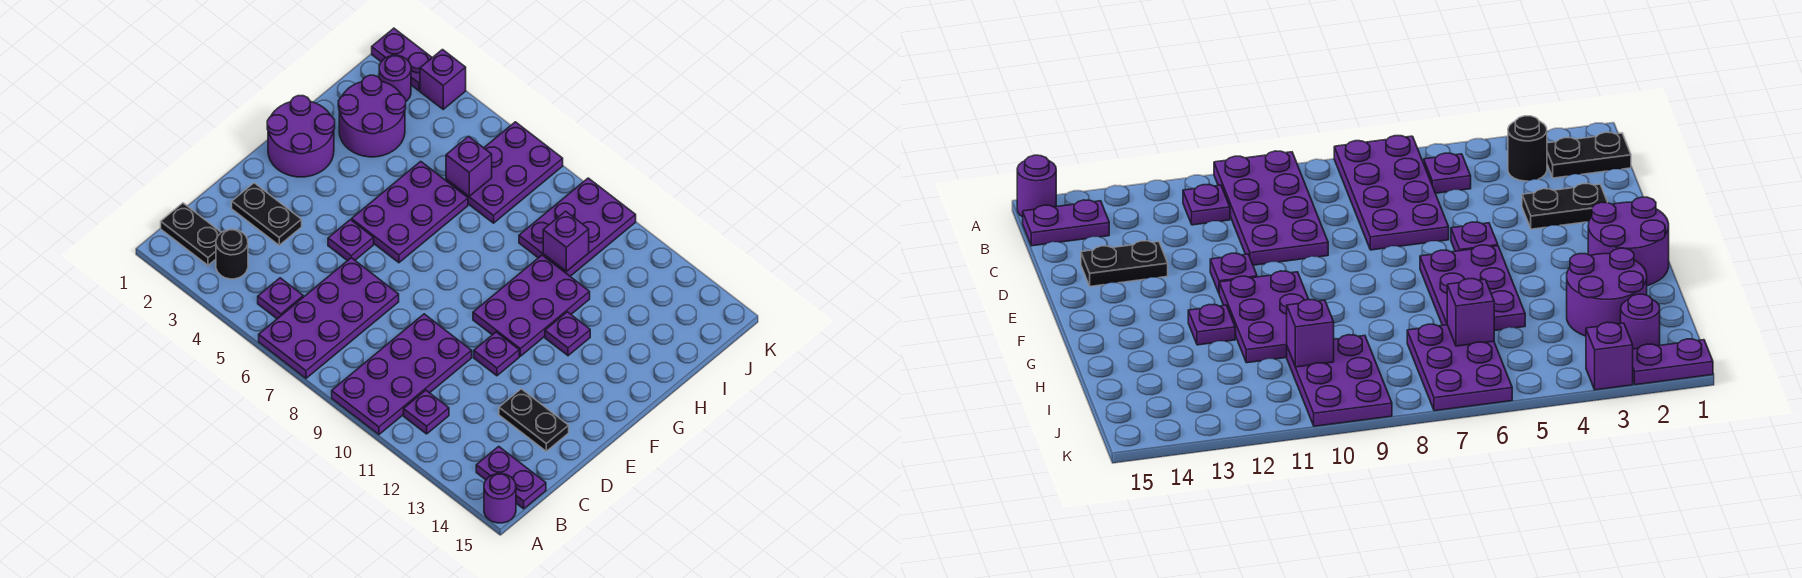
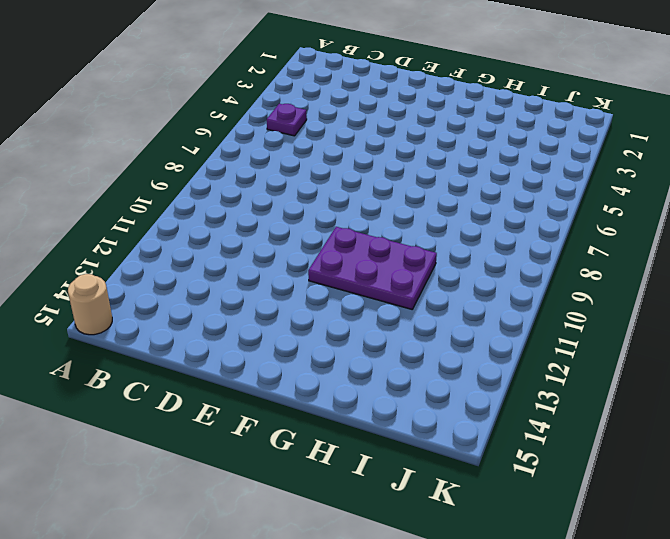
tan 1x1 round brick [68,274,112,335] -> purple 1x1 round brick [484,474,516,523]
none -> purple 2x4 plate [259,258,399,378]
none -> purple 2x4 plate [332,314,472,435]
none -> black 1x2 plate [161,203,221,265]

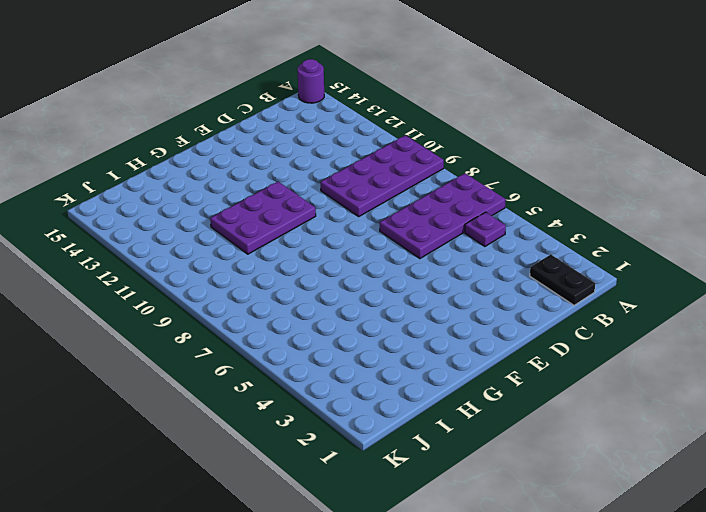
none -> black 1x1 round brick [216,229,248,279]
none -> purple 1x1 plate [404,390,449,434]
none -> purple 1x2 plate [476,446,546,509]

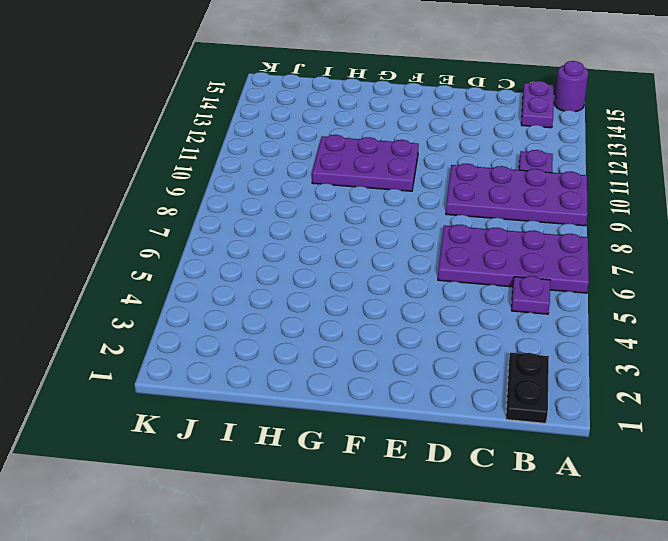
none -> black 1x1 round brick [216,229,248,279]
none -> black 1x2 plate [232,183,302,245]
none -> black 1x2 plate [499,389,569,451]

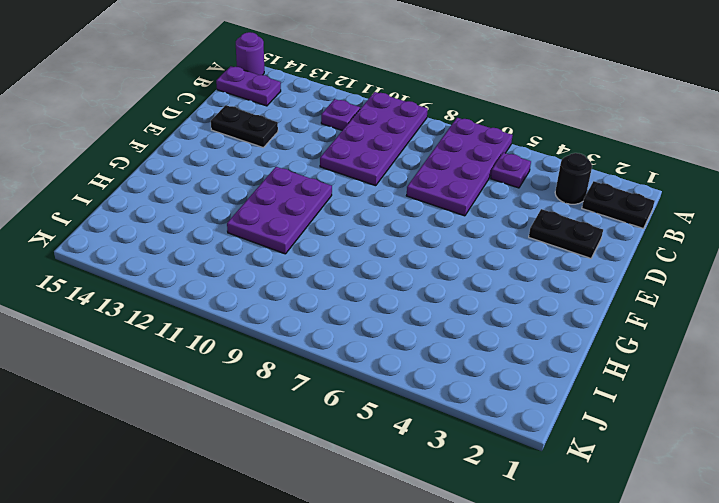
none -> purple 1x1 plate [328,220,374,261]
none -> purple 1x1 plate [474,332,519,376]
none -> purple 2x2 round brick [267,96,335,177]

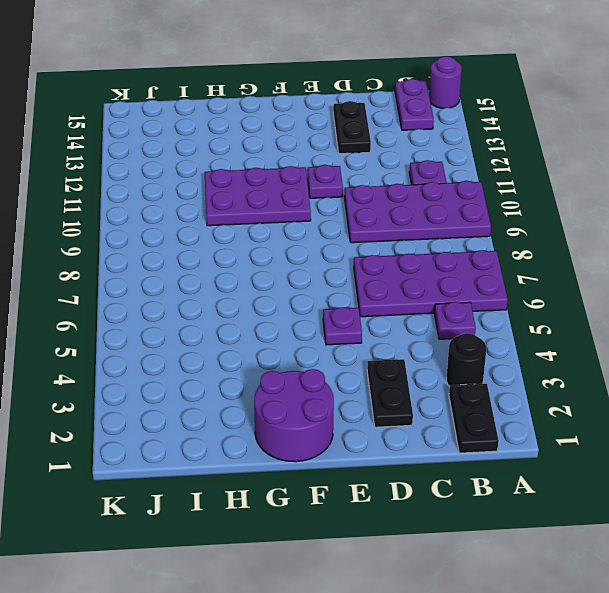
none -> purple 2x3 plate [352,161,468,263]
none -> purple 1x1 plate [545,312,590,356]
none -> purple 2x2 round brick [338,75,406,157]

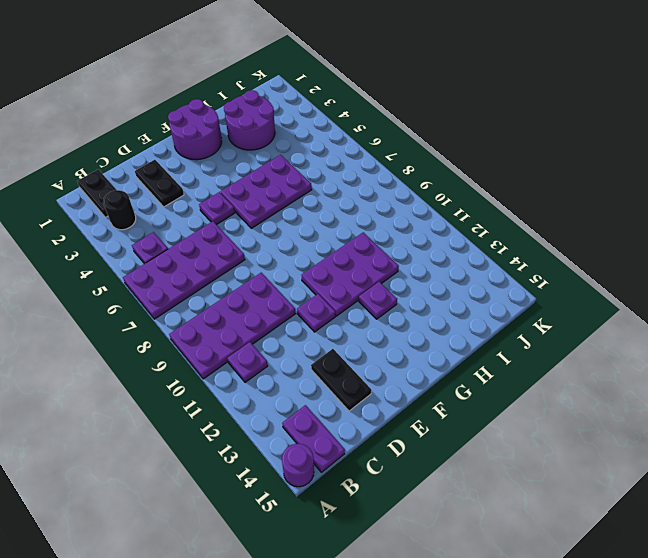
none -> purple 2x3 plate [446,122,563,223]
none -> purple 2x3 plate [519,178,636,276]
none -> purple 1x1 round brick [379,55,411,101]

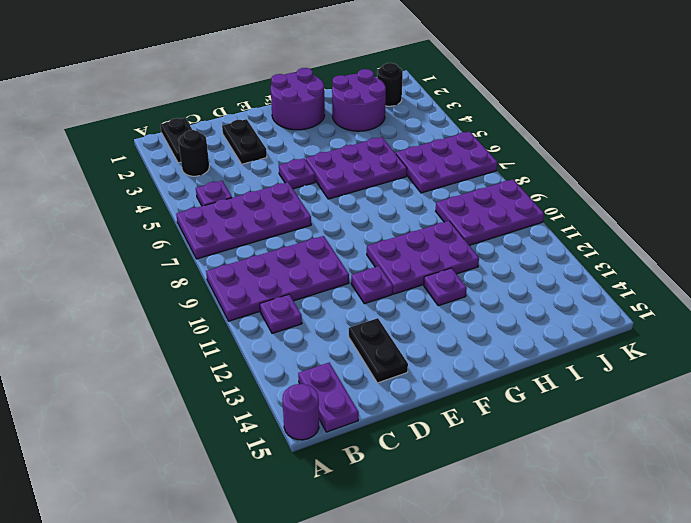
black 1x1 round brick [377,63,403,106] -> purple 1x1 round brick [379,55,411,101]
none -> purple 1x2 plate [372,28,432,91]
none -> purple 1x1 brick [420,50,466,109]
none -> purple 1x1 brick [446,136,492,196]

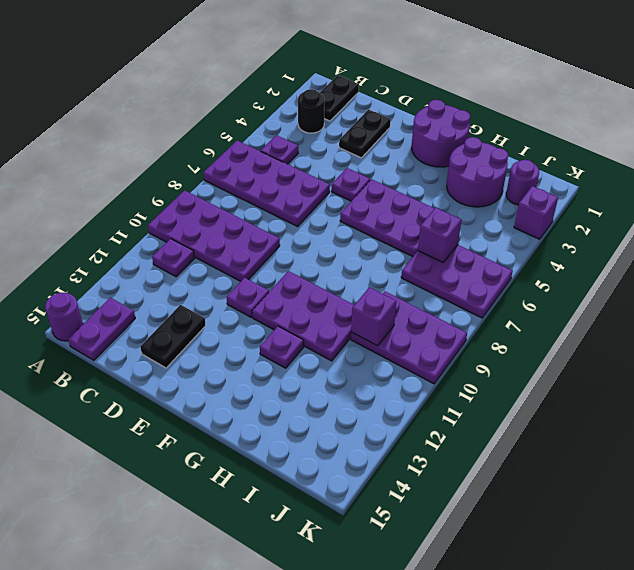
none -> purple 1x2 plate [372,28,432,91]

